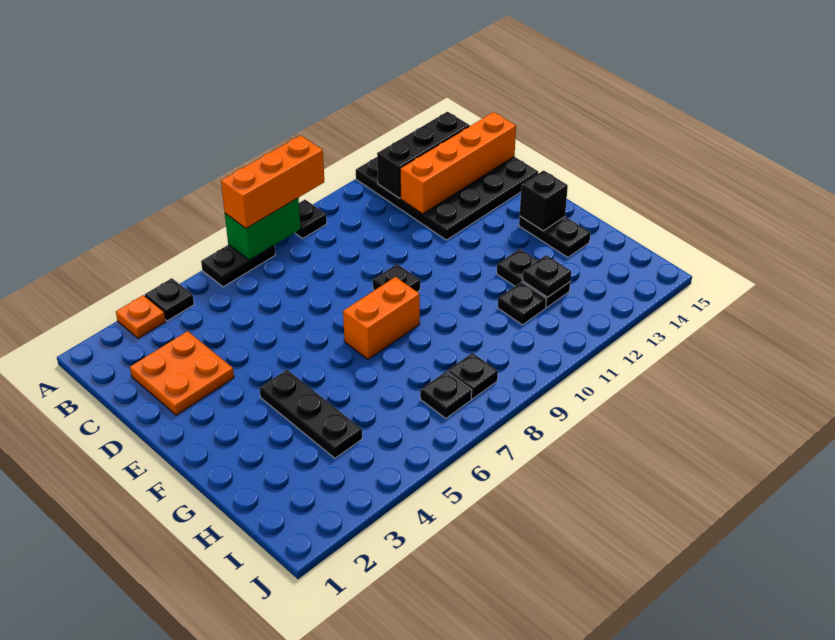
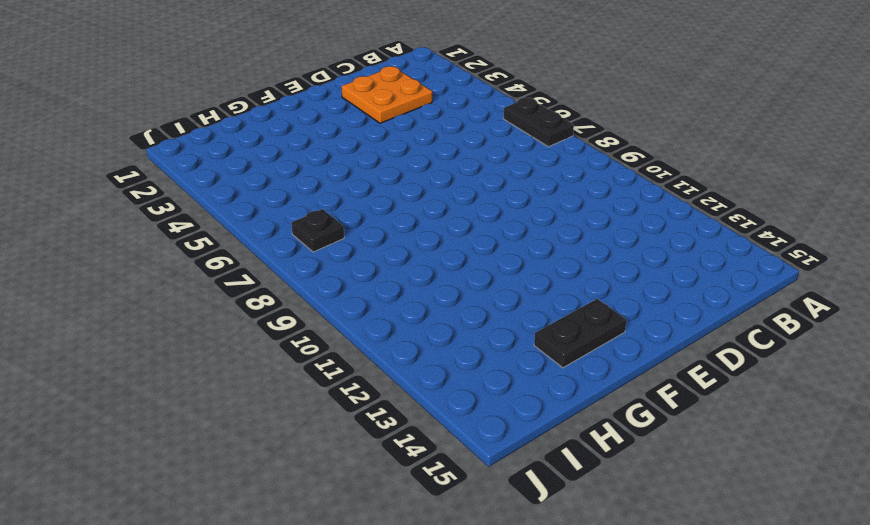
none -> orange 1x1 plate [116,295,166,338]
none -> black 1x1 plate [145,278,194,321]
none -> black 1x1 plate [295,200,327,238]

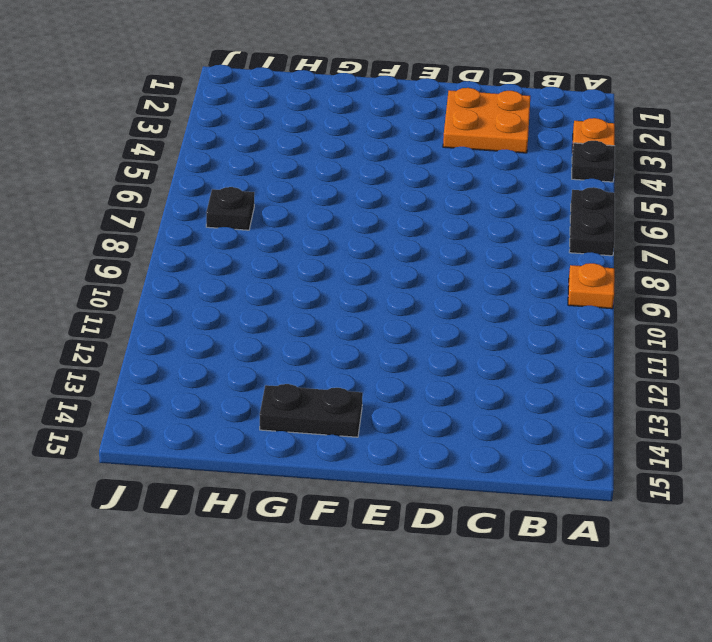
orange 1x1 plate [568,263,615,309] -> black 1x1 plate [295,200,327,238]
none -> black 4x4 plate [356,157,538,240]
none -> black 1x1 plate [373,264,420,292]
none -> black 1x3 plate [260,370,362,458]

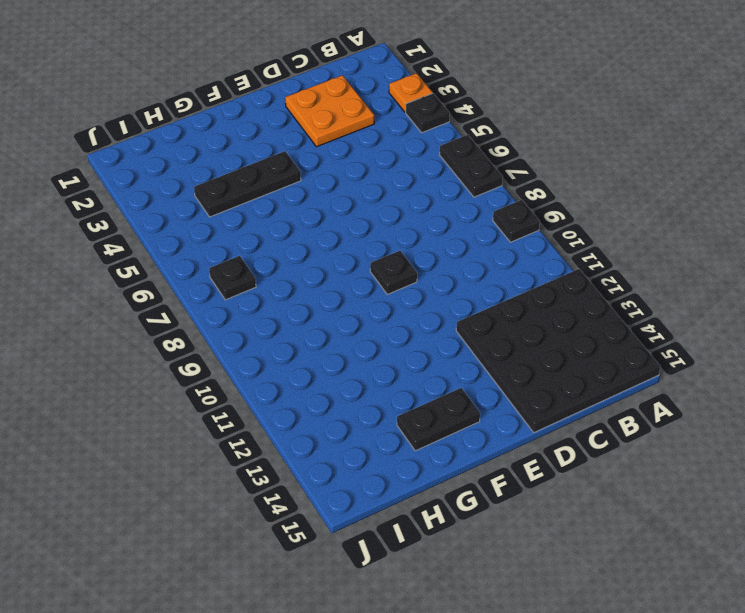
none -> orange 1x2 brick [343,277,420,359]
none -> black 1x2 plate [497,249,570,307]
none -> black 1x1 plate [498,282,546,325]

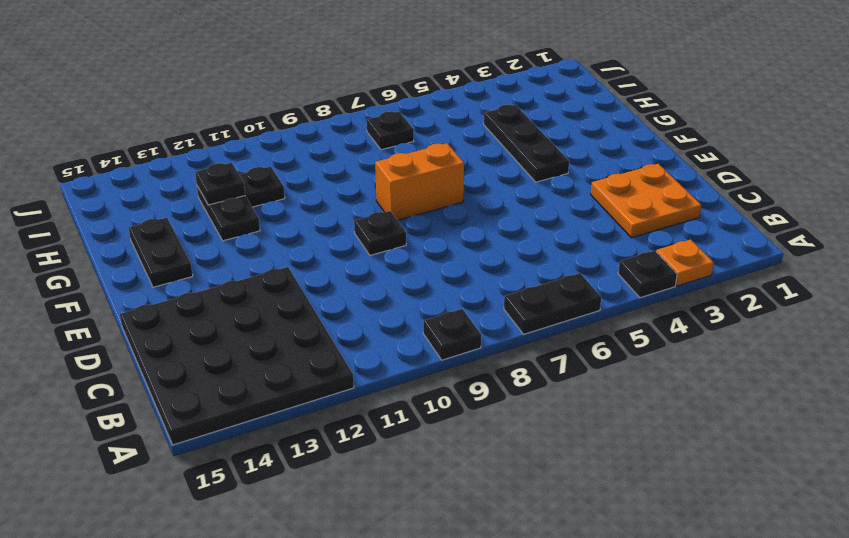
none -> black 1x1 plate [447,353,498,399]
none -> green 1x2 brick [225,198,301,260]
none -> black 1x3 brick [377,112,470,198]

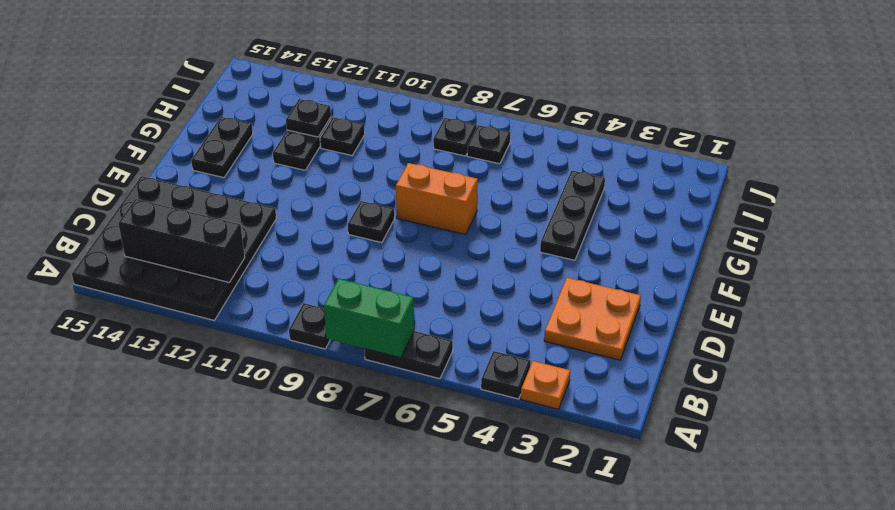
none -> orange 1x4 brick [400,112,516,214]
none -> black 1x1 brick [520,170,568,231]
none -> orange 1x3 brick [221,135,324,228]

